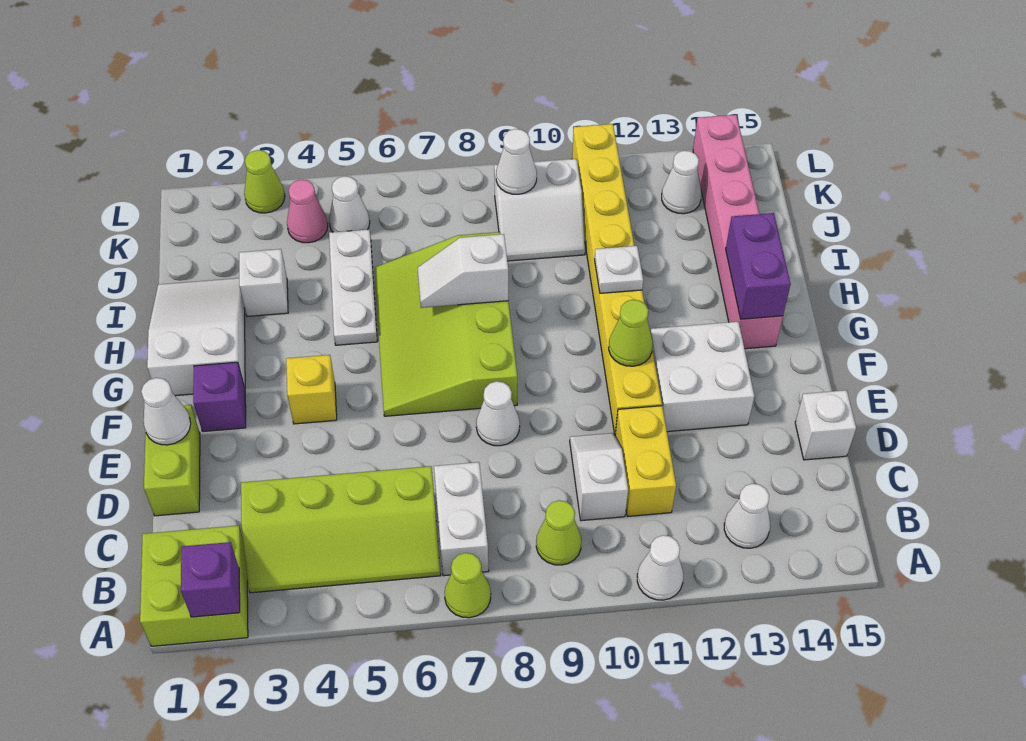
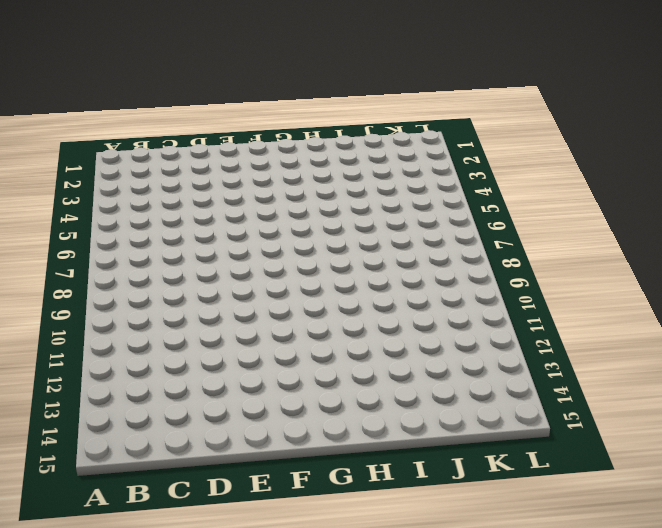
none -> lime 2x2 brick [140,525,248,646]
none -> lime 1x1 cone [445,553,491,618]
none -> white 1x1 cone [637,535,683,600]
none -> lime 2x4 slope [241,466,441,593]

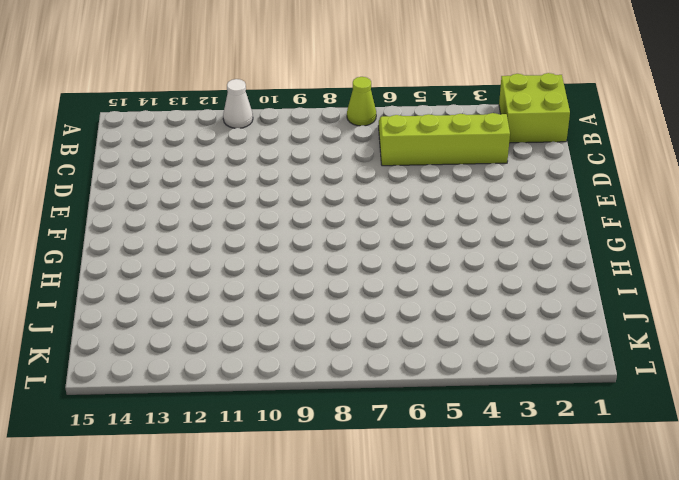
none -> white 1x2 brick [434,462,489,576]
none -> lime 1x1 cone [536,500,582,565]
none -> white 1x1 cone [724,484,770,548]
none -> white 1x2 slope [570,433,628,521]

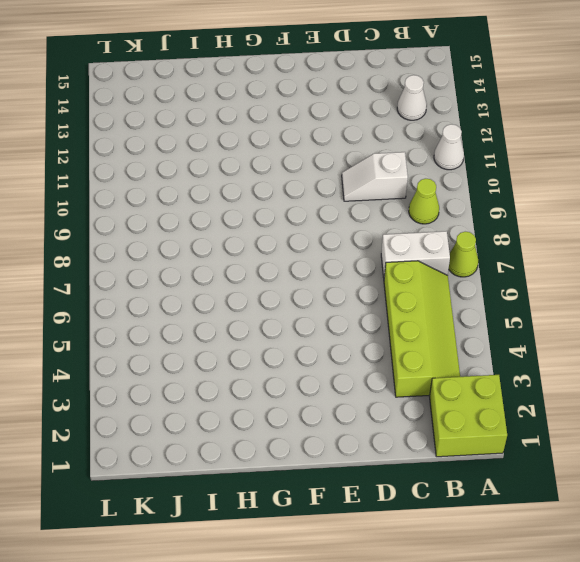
none -> yellow 1x2 brick [615,406,676,517]
none -> lime 1x2 brick [144,405,200,516]
none -> white 1x1 brick [795,390,856,460]
none -> white 1x1 cone [476,381,520,446]

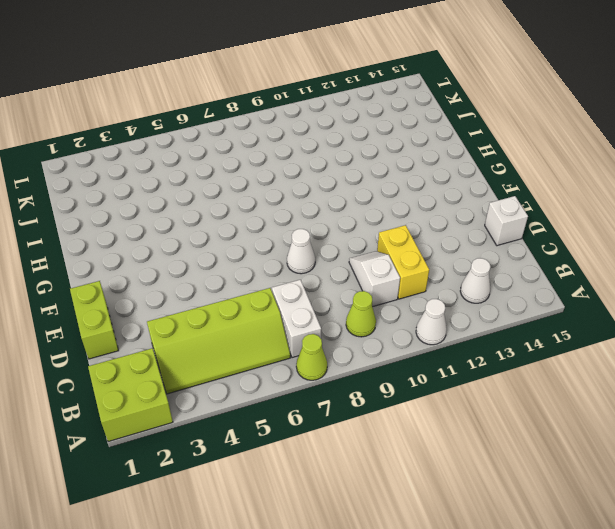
none -> yellow 1x8 brick [572,124,662,435]
none -> white 2x2 brick [651,322,754,432]
none -> purple 1x1 brick [193,362,246,432]
none -> yellow 1x1 brick [286,355,337,424]

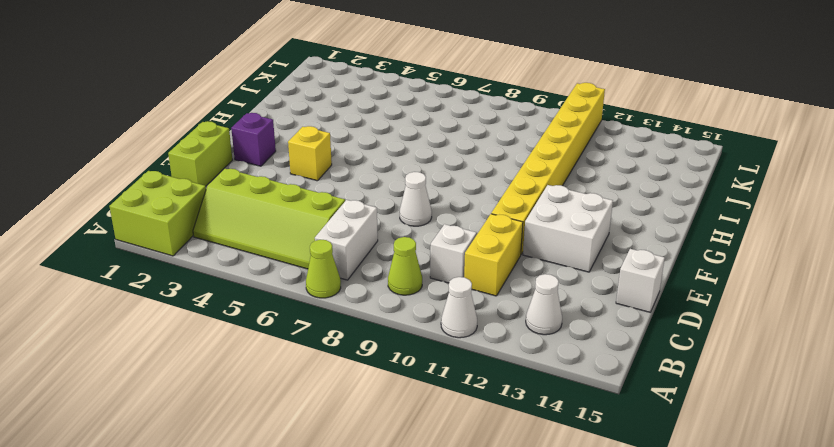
none -> lime 3x4 slope [374,232,517,416]
none -> white 2x3 slope [147,278,245,396]
none -> pink 1x6 brick [693,115,783,349]
none -> white 1x3 plate [329,230,377,345]

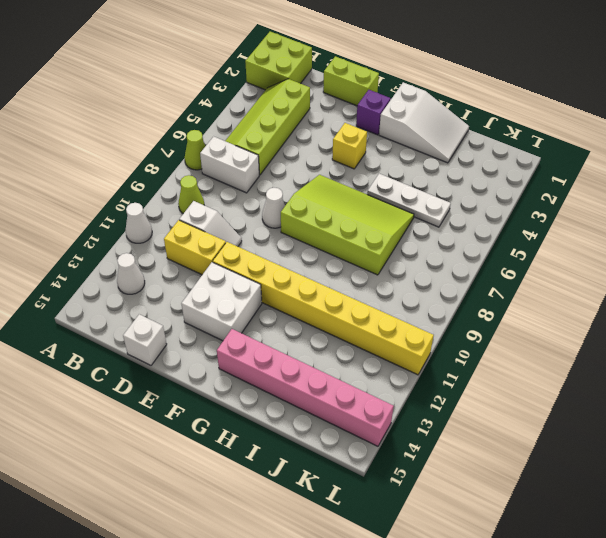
none -> white 1x1 brick [239,249,288,317]
none -> white 2x2 slope [494,159,585,261]
none -> pink 1x1 cone [287,180,328,243]
none -> white 1x1 cone [329,176,370,232]

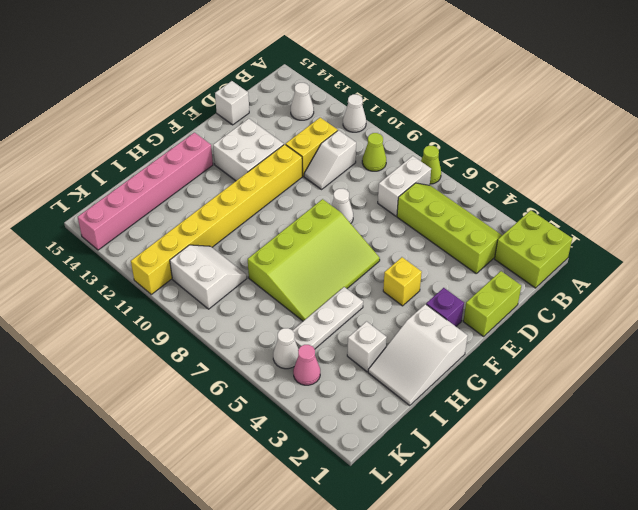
none -> white 1x1 cone [662,151,701,214]
none -> lime 1x1 cone [244,150,285,213]
none -> purple 1x1 brick [181,542,240,617]
none -> white 1x1 cone [141,378,191,445]

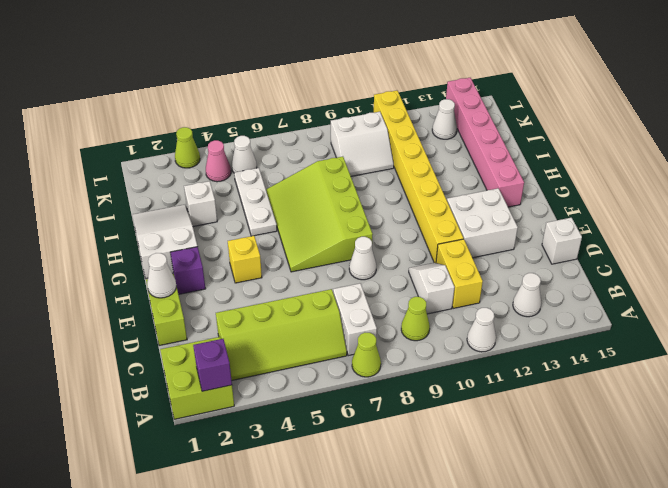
none -> lime 1x1 cone [609,300,653,366]
none -> purple 1x2 brick [726,213,791,319]
none -> white 1x2 slope [418,234,508,308]
none -> white 1x1 plate [595,246,643,293]

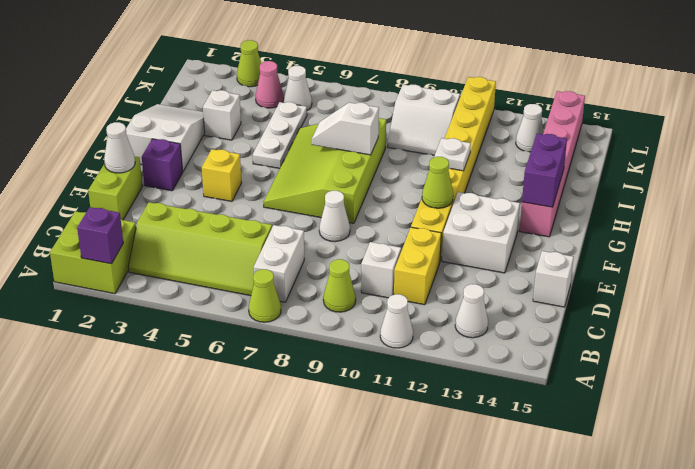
none -> white 1x1 cone [496,129,537,194]

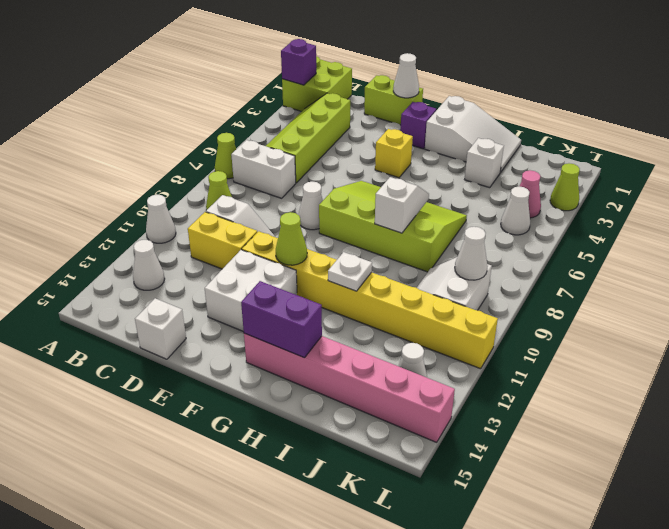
none -> white 1x3 plate [329,230,377,345]

